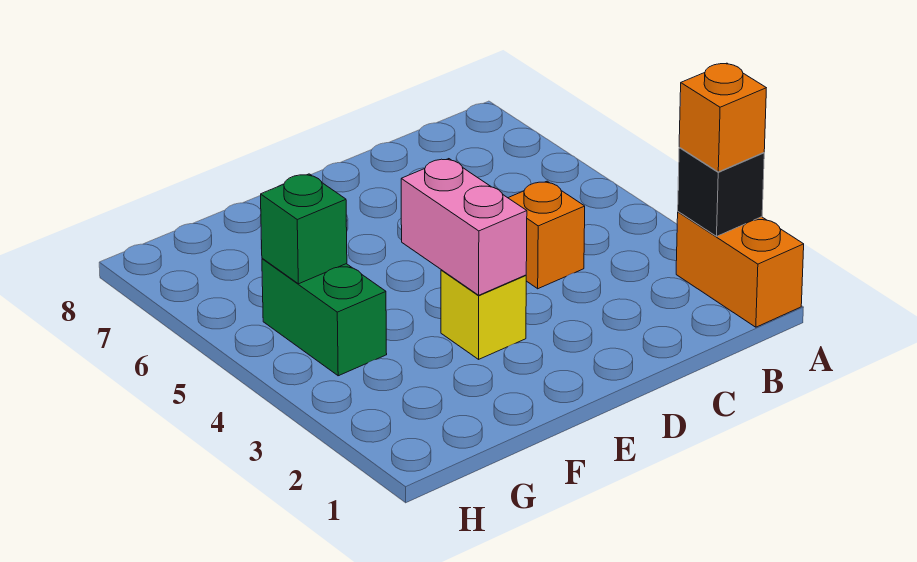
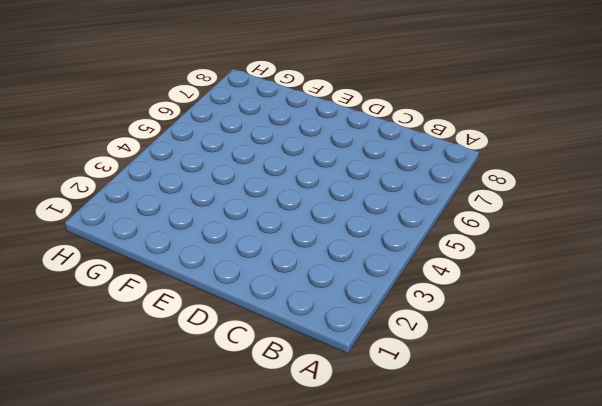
none -> orange 1x2 brick [676,212,804,327]
none -> orange 1x1 brick [509,181,585,289]

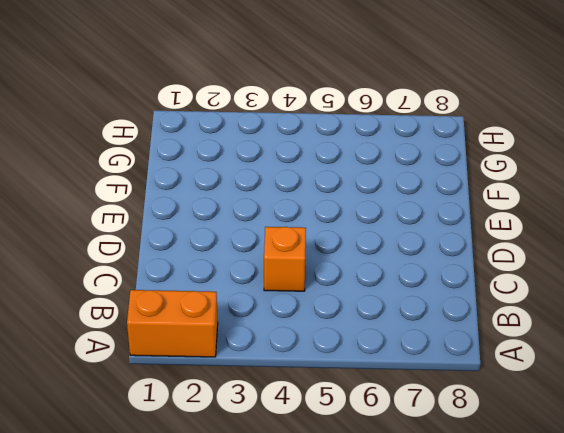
none -> yellow 1x1 brick [441,270,526,359]
none -> green 1x2 brick [262,258,387,376]

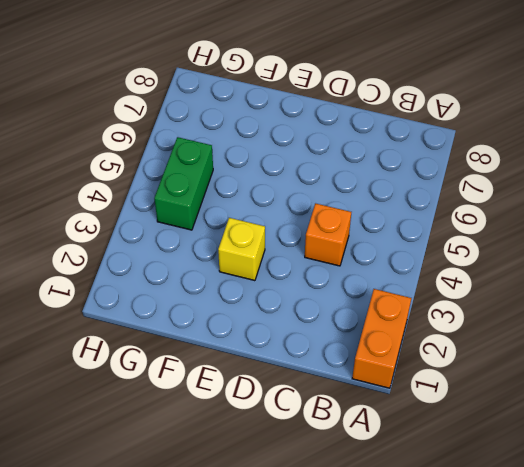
none -> black 1x1 brick [678,148,764,236]
none -> pink 1x2 brick [401,159,527,295]

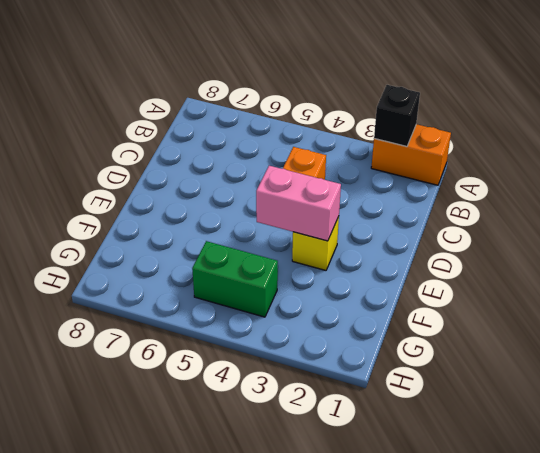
none -> green 1x1 brick [261,174,347,284]
none -> orange 1x1 brick [679,63,766,172]

